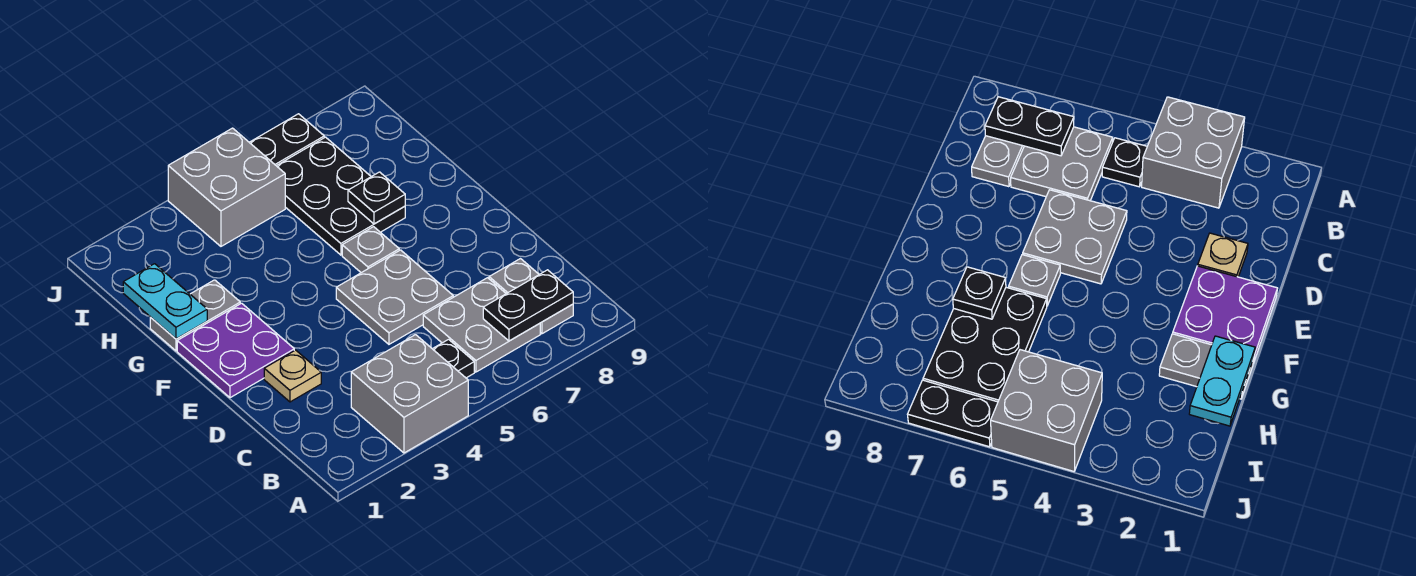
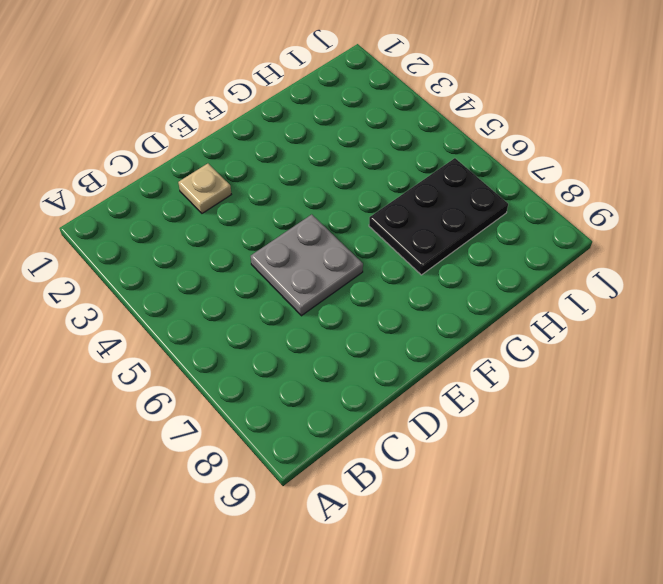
none -> grey 2x2 brick [351,335,468,453]
none -> black 1x1 plate [433,339,474,378]
none -> grey 2x2 plate [423,278,540,372]

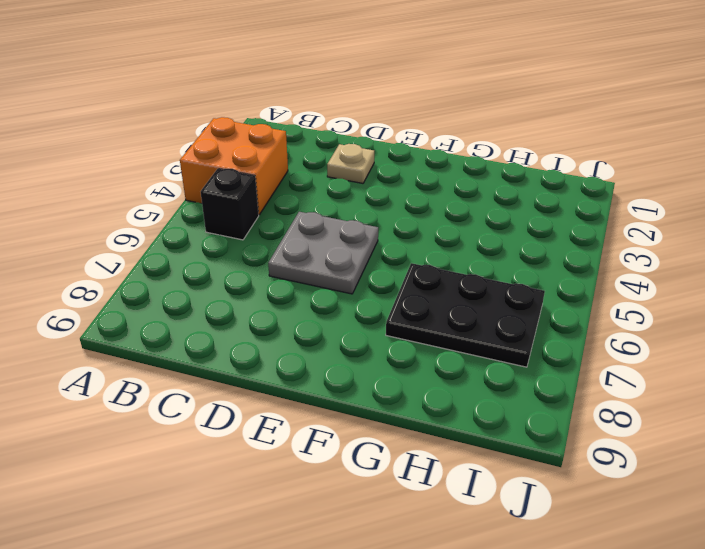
orange 2x2 brick [180,117,288,215] -> grey 2x2 brick [351,335,468,453]
black 1x1 brick [201,169,259,240] -> black 1x1 plate [433,339,474,378]
none -> grey 2x2 plate [423,278,540,372]
none -> grey 1x2 plate [489,259,573,334]
none -> purple 2x2 plate [177,303,294,398]

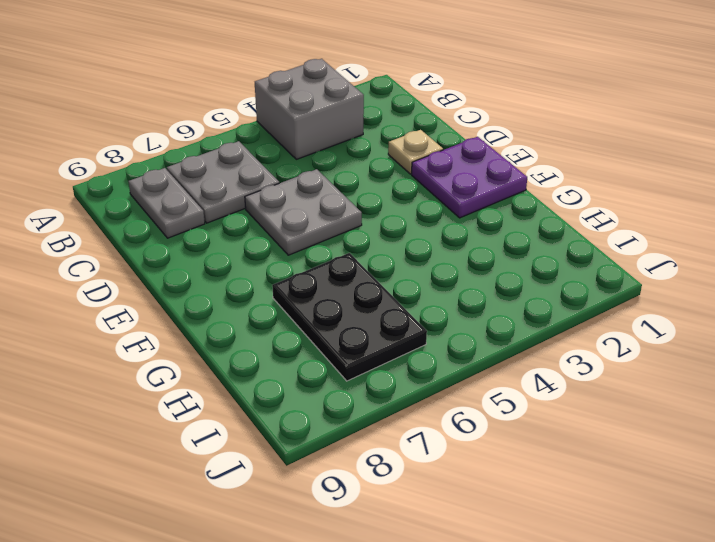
none -> black 1x1 plate [433,339,474,378]
none -> grey 1x1 plate [342,227,399,273]
none -> grey 1x2 plate [150,280,240,351]

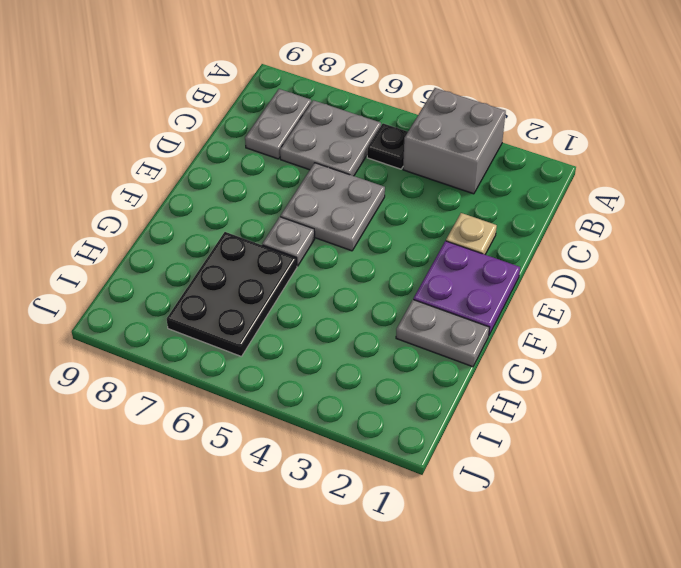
none -> grey 2x2 brick [168,128,285,246]
none -> black 1x2 plate [249,114,324,166]
none -> black 1x2 plate [483,270,573,341]

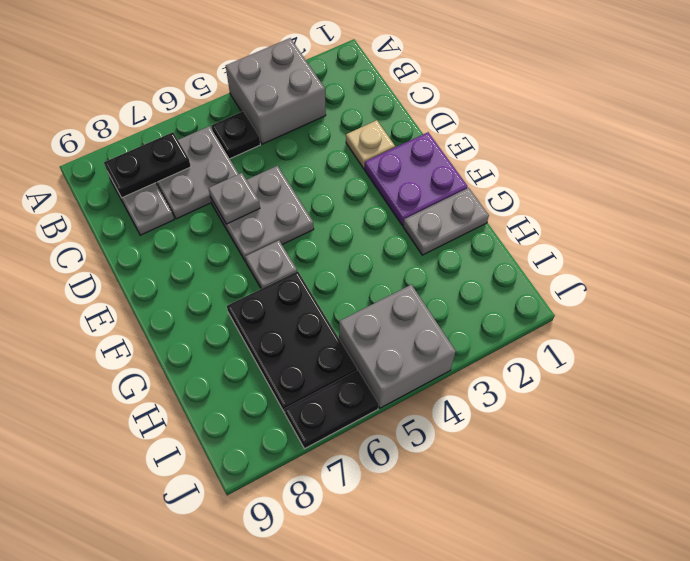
grey 1x1 plate [208,173,260,224] -> none
none -> cyan 1x2 plate [123,264,207,339]
none -> black 1x1 plate [348,172,405,224]

